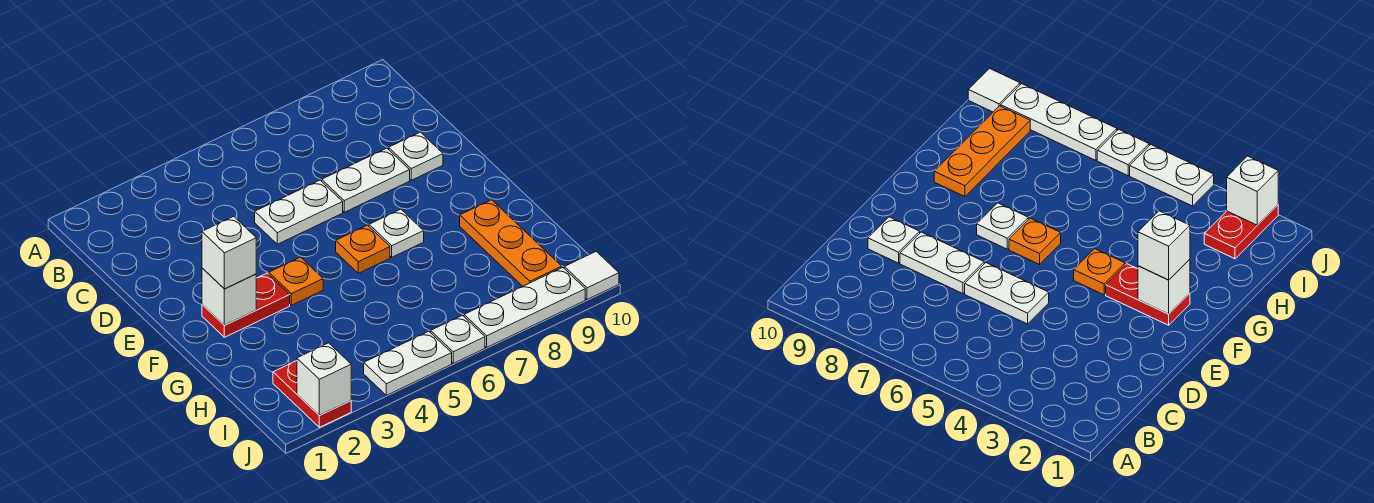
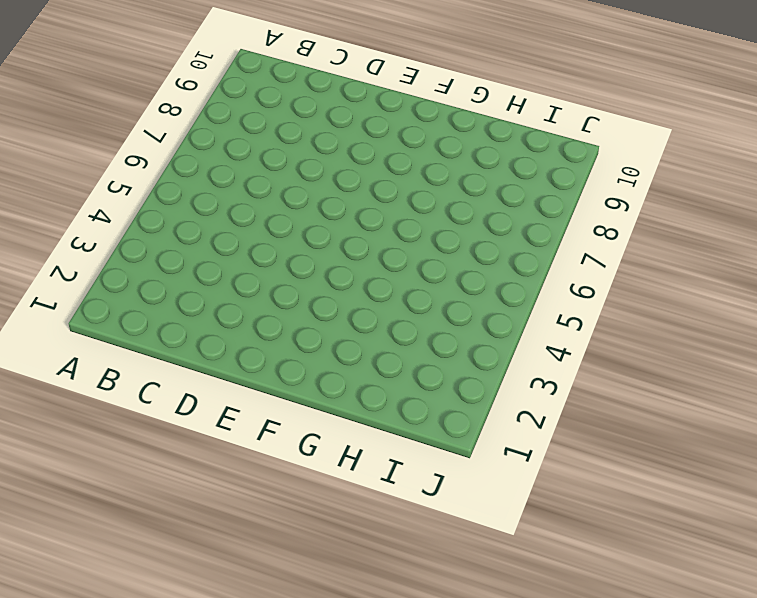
none -> white 1x2 plate [255,180,343,244]
none -> white 1x2 plate [322,148,410,212]
none -> white 1x1 plate [389,132,443,180]

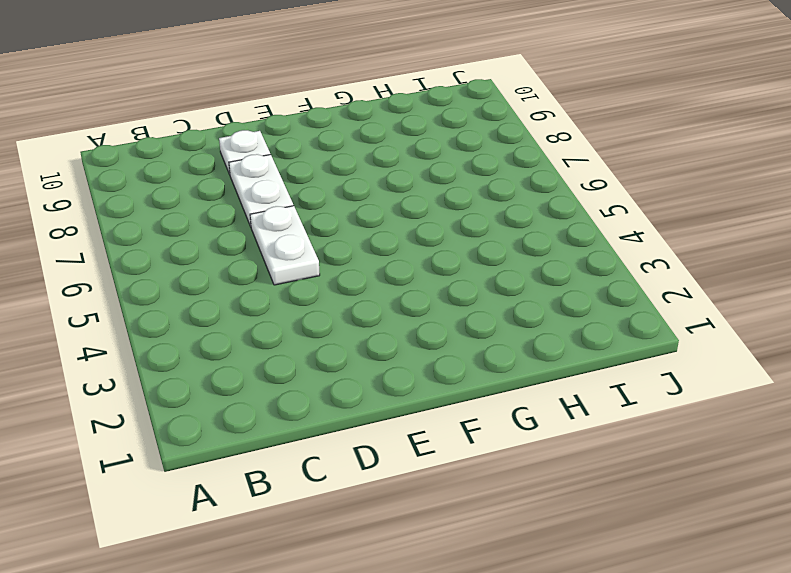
none -> red 1x2 plate [202,273,290,337]
none -> orange 1x1 plate [269,257,323,305]
none -> orange 1x1 plate [336,225,390,273]

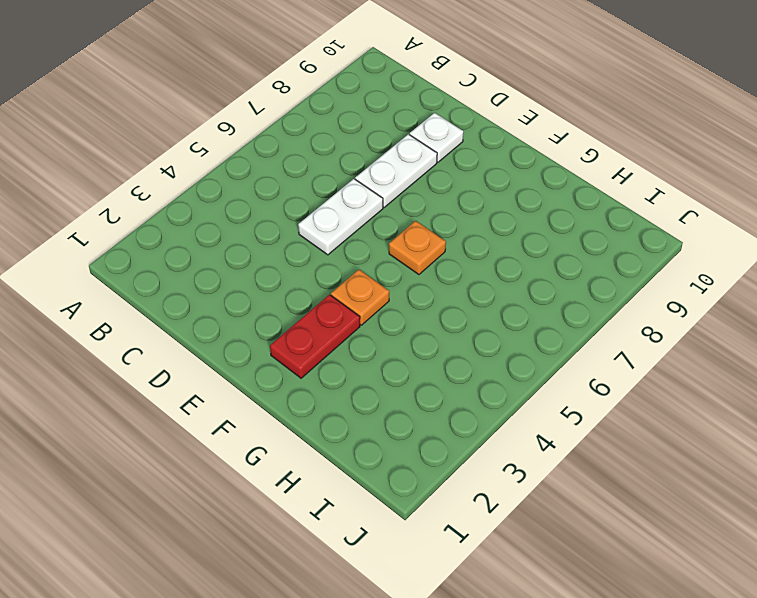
none -> white 1x1 plate [369,209,424,257]
none -> orange 1x3 plate [460,200,562,286]
none -> red 1x2 plate [273,361,351,427]

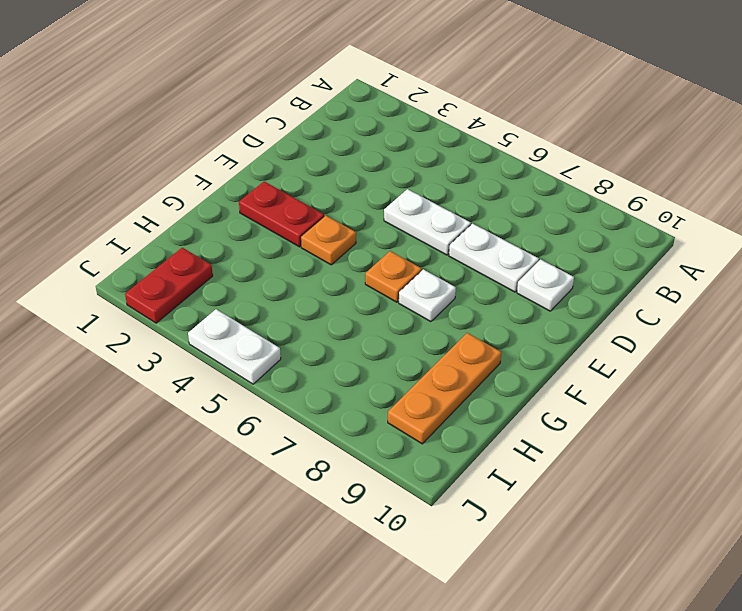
none -> white 1x1 plate [431,315,485,363]
none -> white 1x3 plate [464,267,585,347]
none -> white 1x1 tile [564,251,619,300]

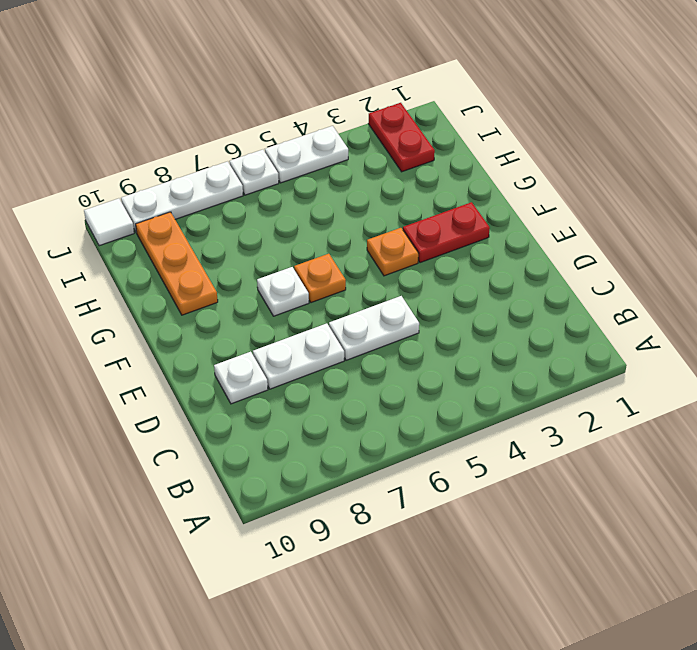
none -> white 1x1 brick [202,268,256,325]
none -> white 1x1 brick [297,343,351,415]
none -> white 1x1 brick [202,216,256,289]

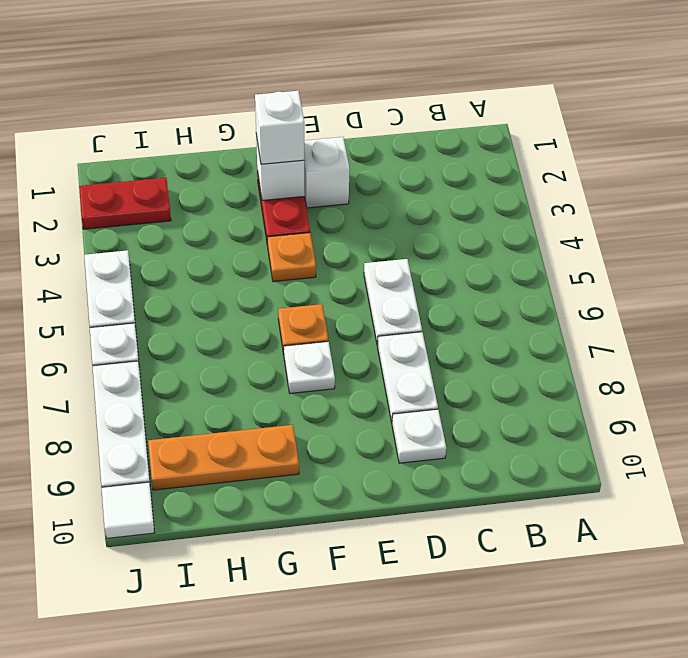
white 1x1 brick [304,137,350,208] -> white 1x1 brick moved to [297,343,351,415]

